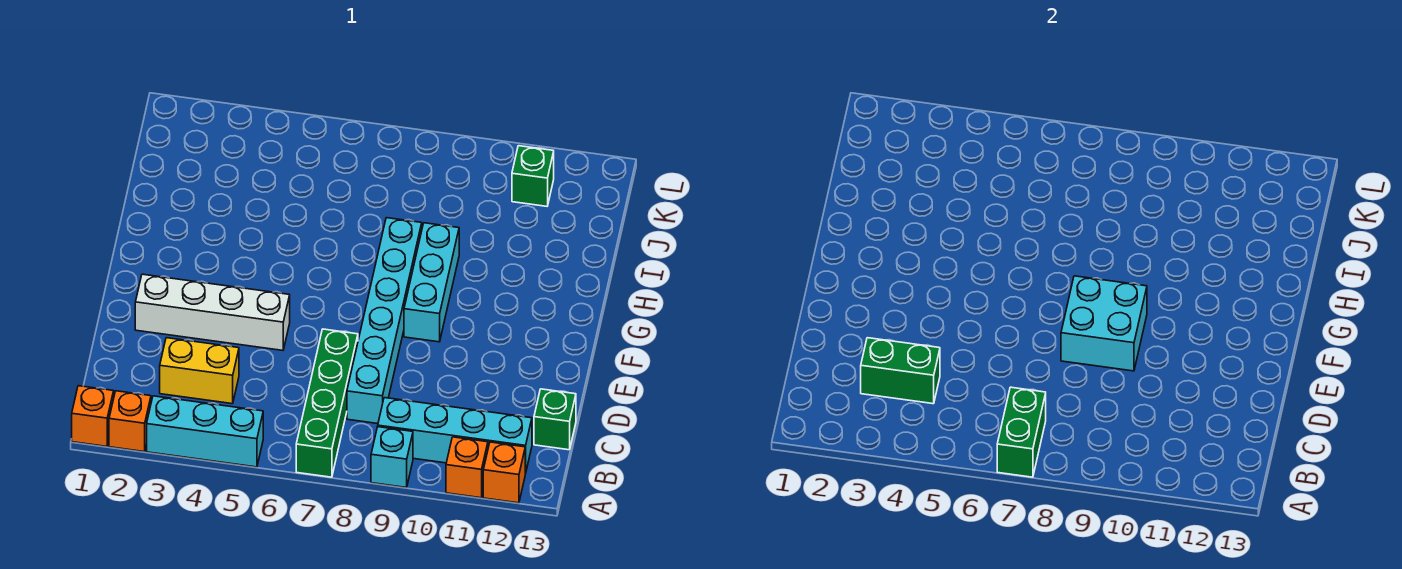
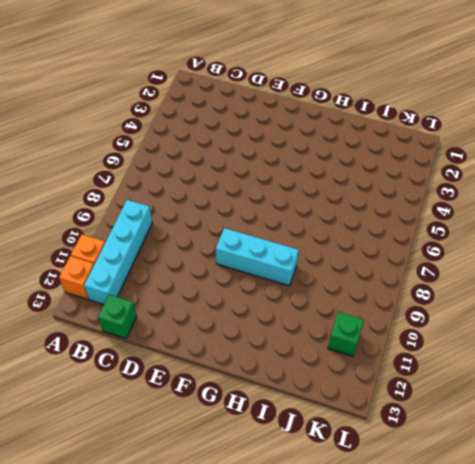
none -> orange 1x1 brick [72,386,114,446]
none -> orange 1x1 brick [109,391,151,452]
none -> cyan 1x3 brick [147,396,263,467]

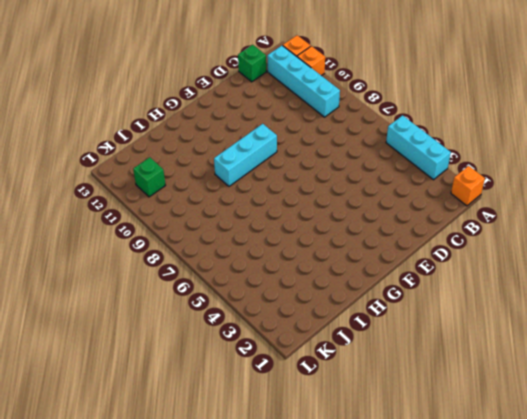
none -> orange 1x1 brick [109,391,151,452]
none -> green 1x4 brick [296,329,358,477]
none -> cyan 1x1 brick [371,427,413,488]

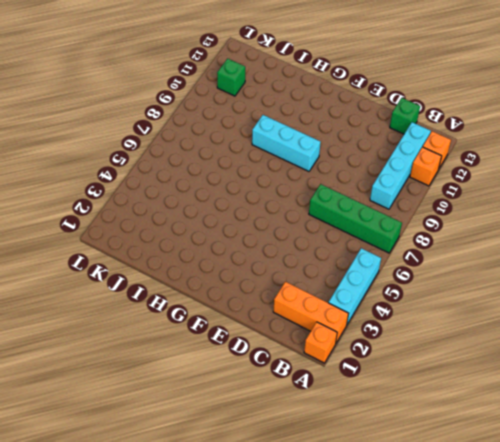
orange 1x3 brick [273,282,349,343] -> orange 1x1 brick [109,391,151,452]
none -> cyan 1x1 brick [371,427,413,488]
none -> yellow 1x2 brick [160,338,239,404]
none -> cyan 1x6 brick [347,218,422,424]

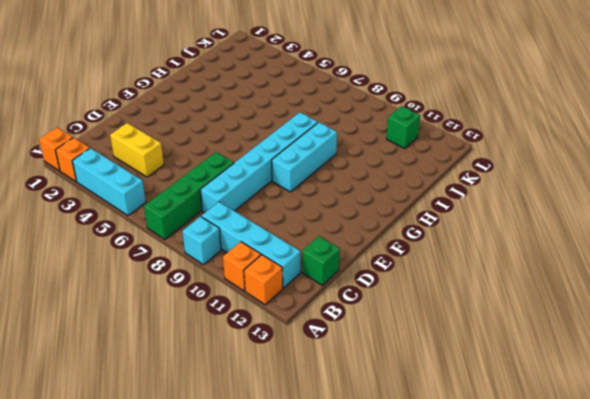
none -> white 1x4 brick [135,274,290,350]
none -> green 1x2 brick [997,387,1046,477]
none -> green 1x2 brick [861,338,940,404]

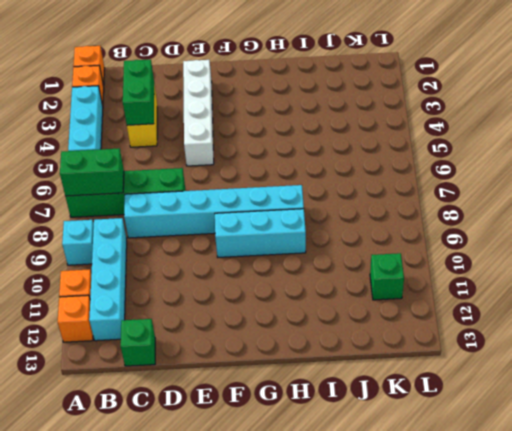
none -> cyan 2x2 brick [1061,276,1147,371]

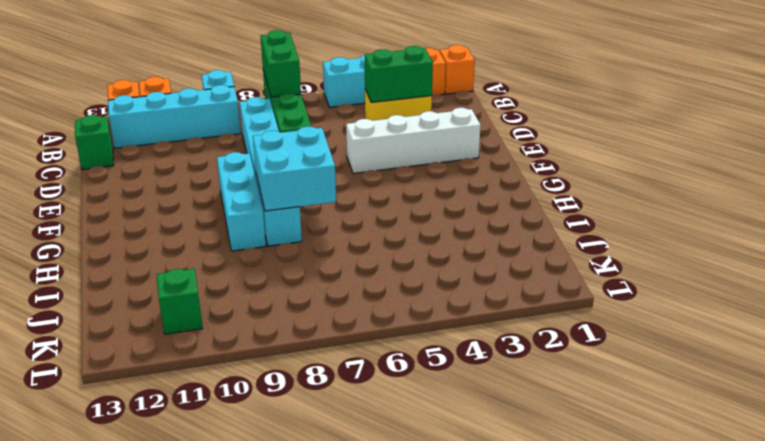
cyan 2x2 brick [253,127,336,211] -> cyan 2x2 brick moved to [1061,276,1147,371]

